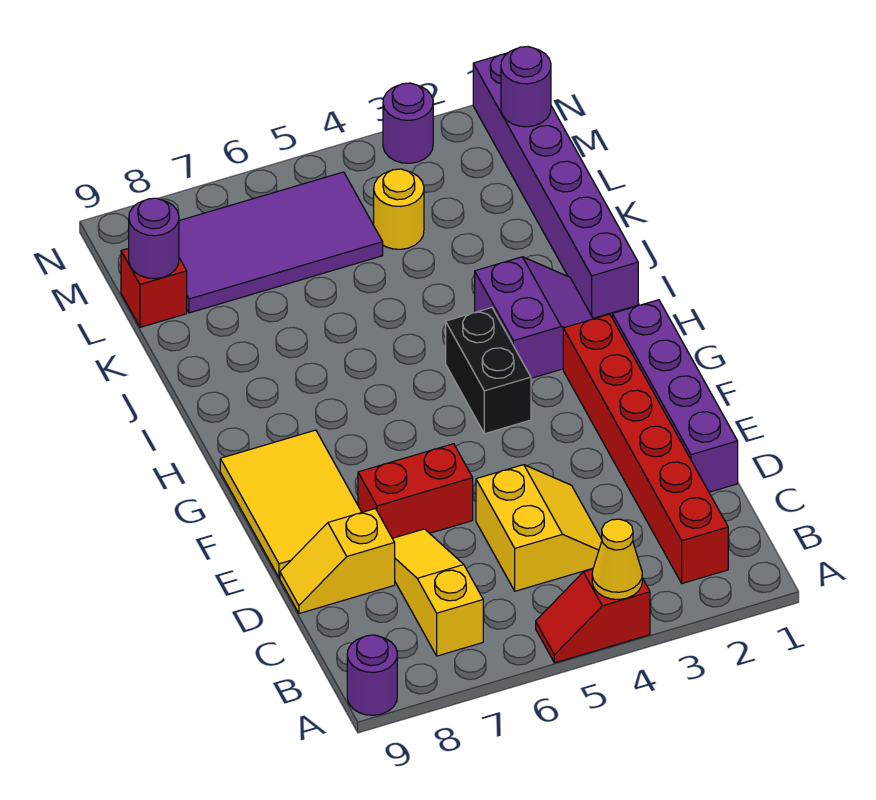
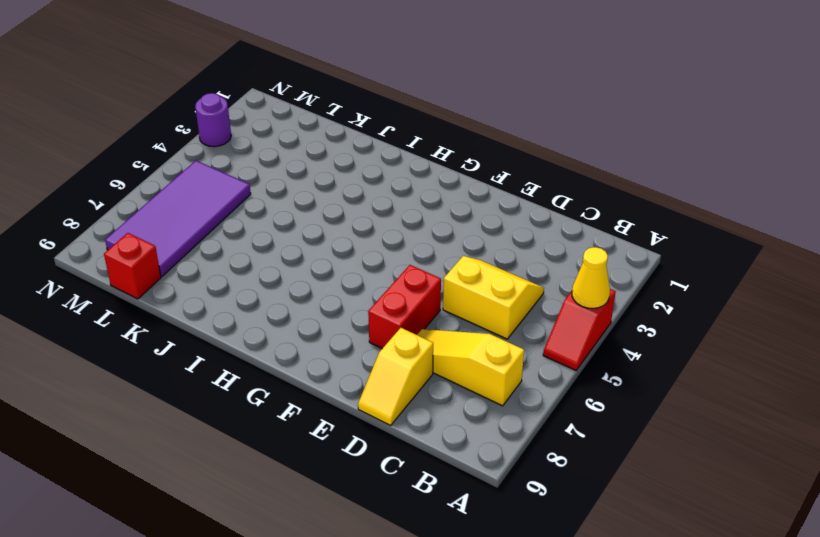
none -> purple 1x1 round brick [347,635,397,715]
none -> red 1x6 brick [563,314,728,583]
none -> purple 1x4 brick [612,300,738,492]

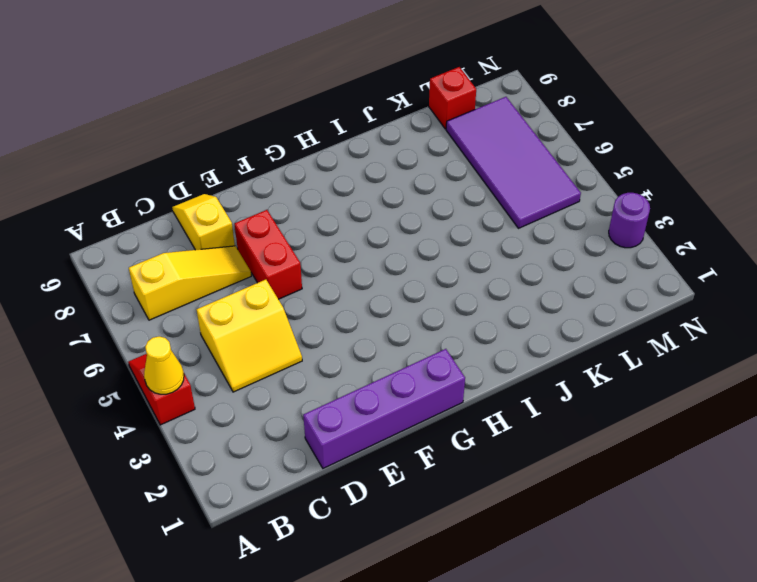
none -> purple 1x1 round brick [347,635,397,715]
none -> red 1x6 brick [563,314,728,583]
none -> yellow 2x3 tile [220,430,362,578]

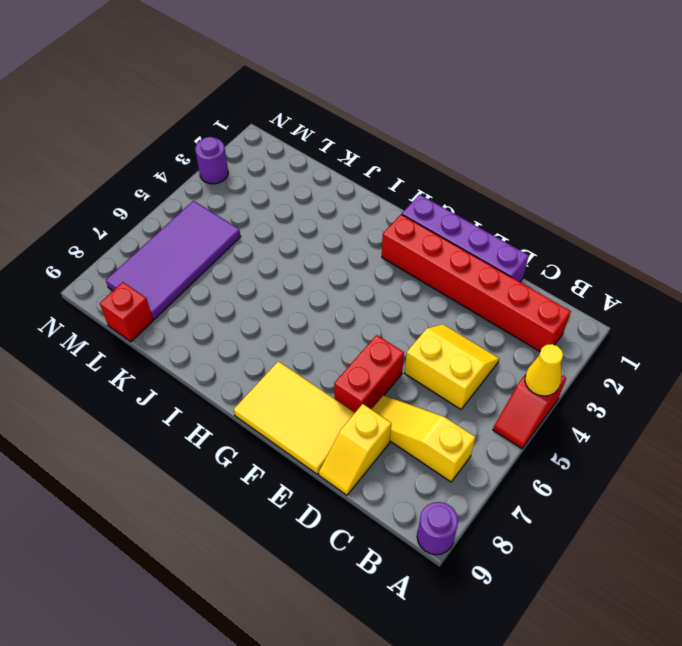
none -> black 1x2 brick [446,308,531,434]
none -> purple 2x2 slope [475,257,593,378]
none -> purple 1x6 brick [473,53,638,318]

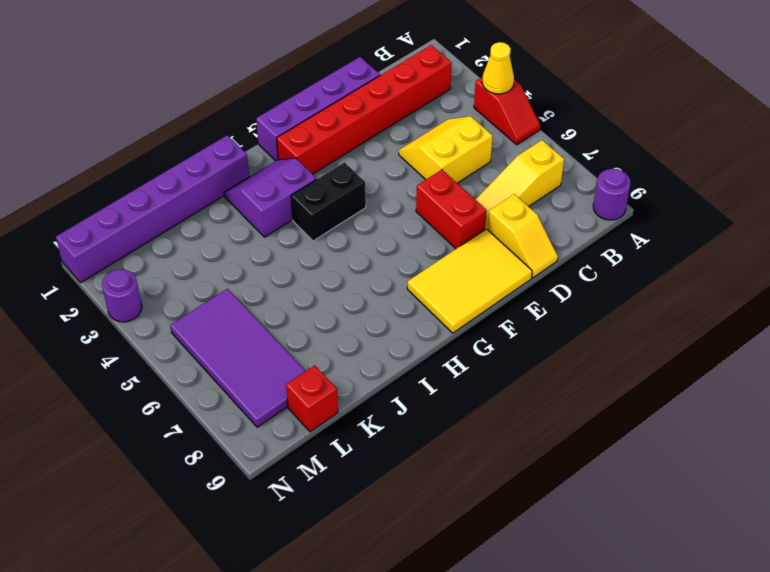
none -> yellow 1x1 round brick [374,169,424,249]
none -> purple 1x1 round brick [129,198,179,279]
none -> purple 1x1 round brick [501,47,551,127]

